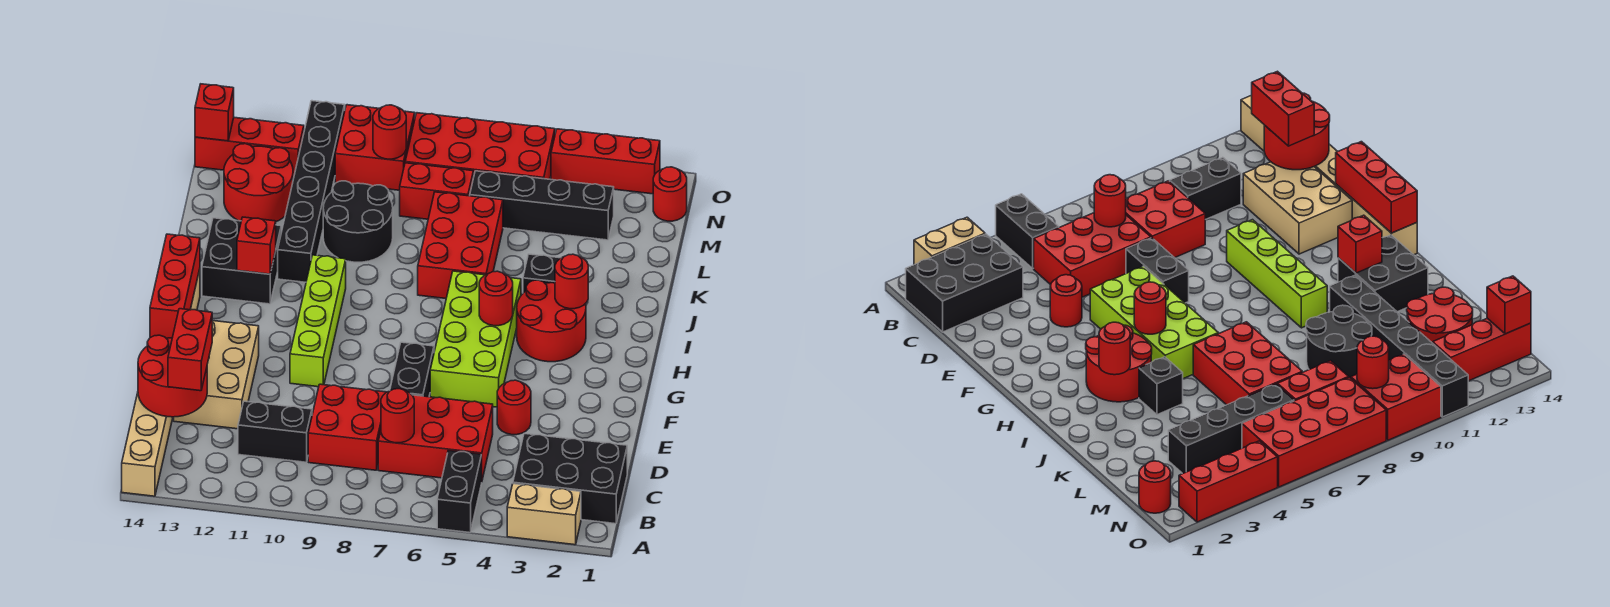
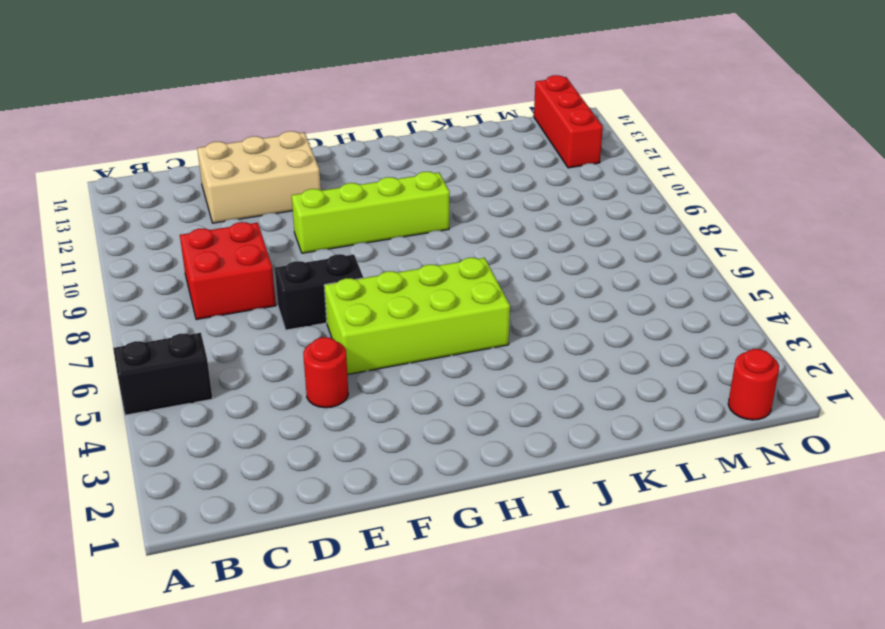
none -> tan 1x2 brick [507,484,581,545]
none -> tan 1x8 brick [122,269,200,496]
none -> black 2x3 brick [513,434,627,524]
none -> red 2x3 brick [378,395,493,480]

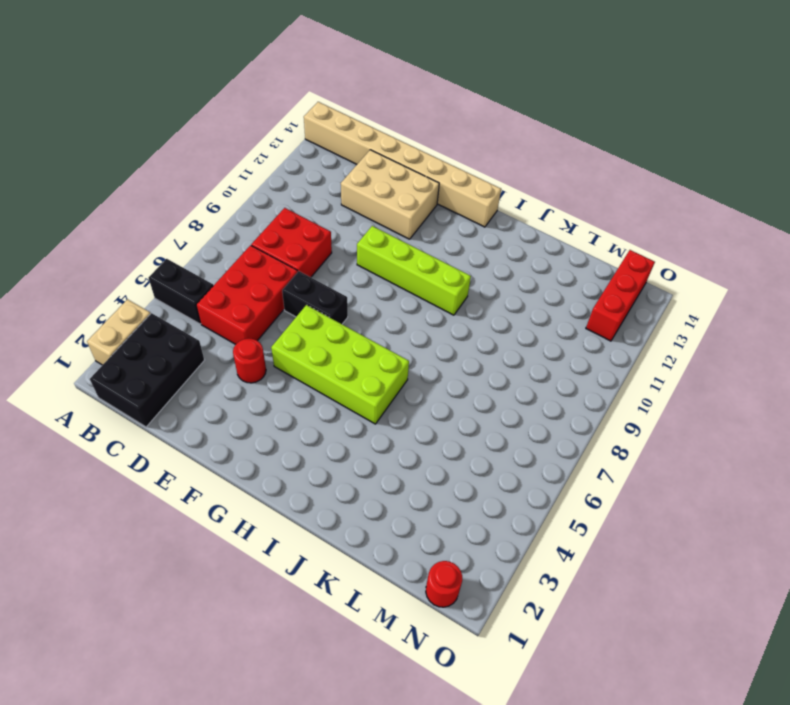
none -> black 1x2 brick [238,401,312,462]
none -> red 2x2 round brick [517,280,586,362]
none -> black 2x2 brick [202,218,281,304]
none -> black 1x1 brick [523,254,560,293]

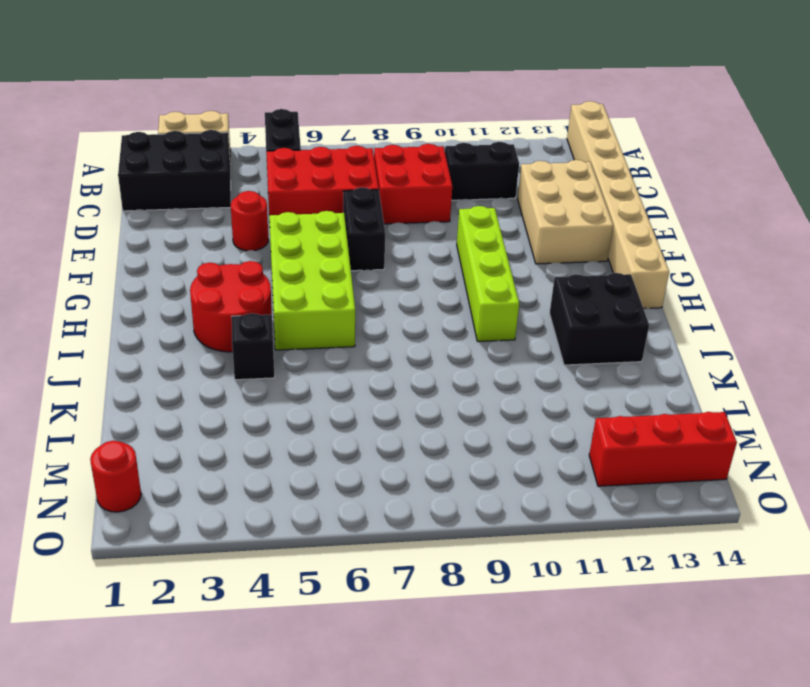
none -> red 2x3 brick [418,192,503,299]
none -> black 1x6 brick [278,101,345,282]
none -> black 2x2 round brick [323,181,393,262]
none -> red 2x2 round brick [224,144,293,222]

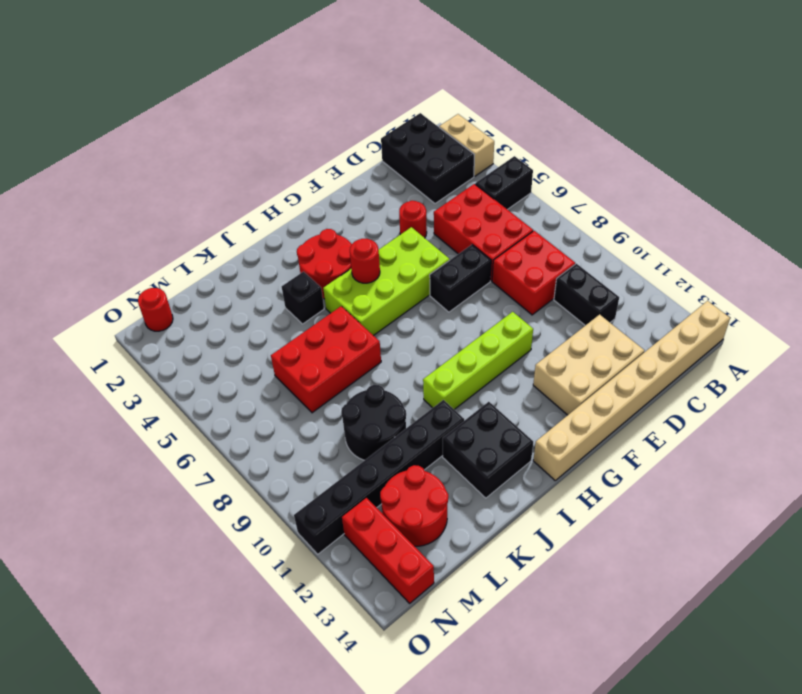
none -> black 1x4 brick [470,171,614,240]
none -> red 1x2 brick [400,163,473,219]
none -> red 2x4 brick [405,113,555,179]
none -> red 2x2 brick [335,105,415,190]

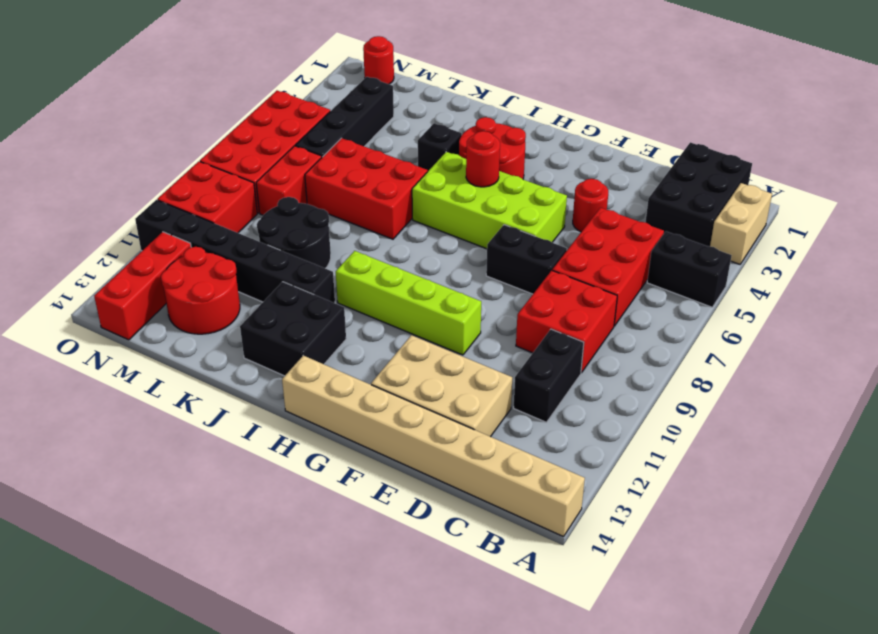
none -> red 1x3 brick [551,129,660,194]
none -> red 1x1 round brick [381,389,414,443]
none -> red 2x2 round brick [138,335,207,417]
none -> red 1x3 brick [150,234,200,338]

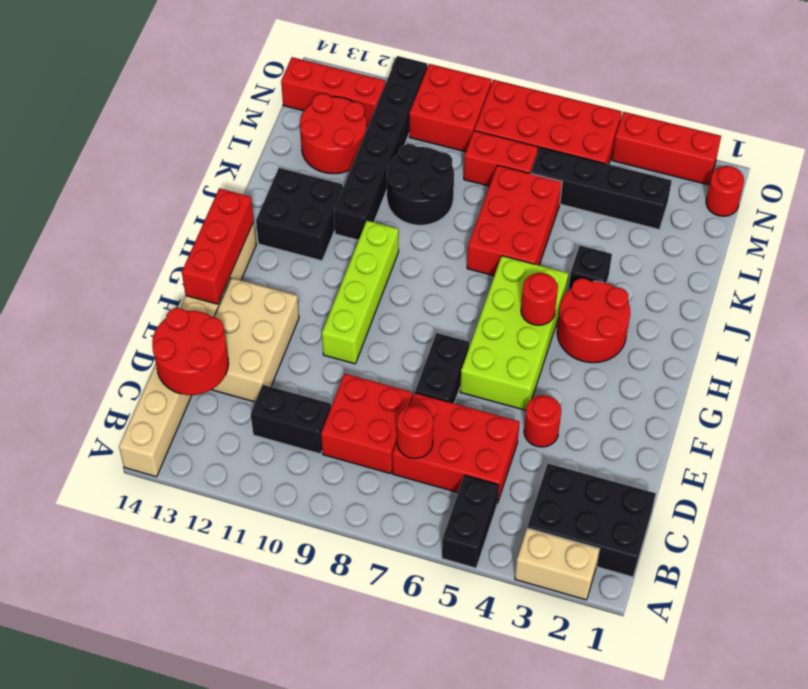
none -> red 1x1 round brick [555,254,588,309]
none -> red 1x1 brick [237,217,276,274]
none -> red 1x1 round brick [373,105,406,159]
none -> red 1x1 brick [195,84,234,141]

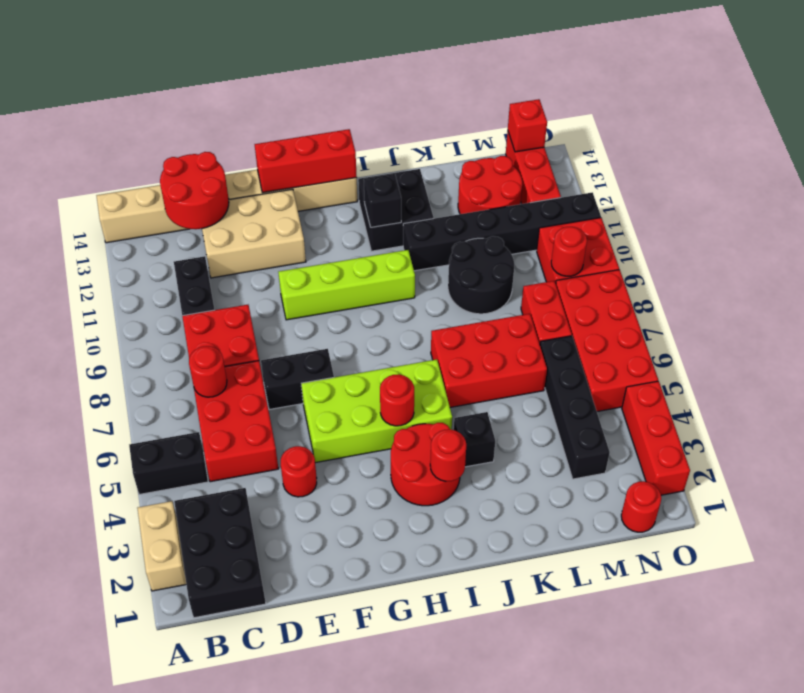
black 1x1 brick [364,174,401,227] -> red 1x1 brick [237,217,276,274]
none -> red 1x2 brick [168,309,212,391]

